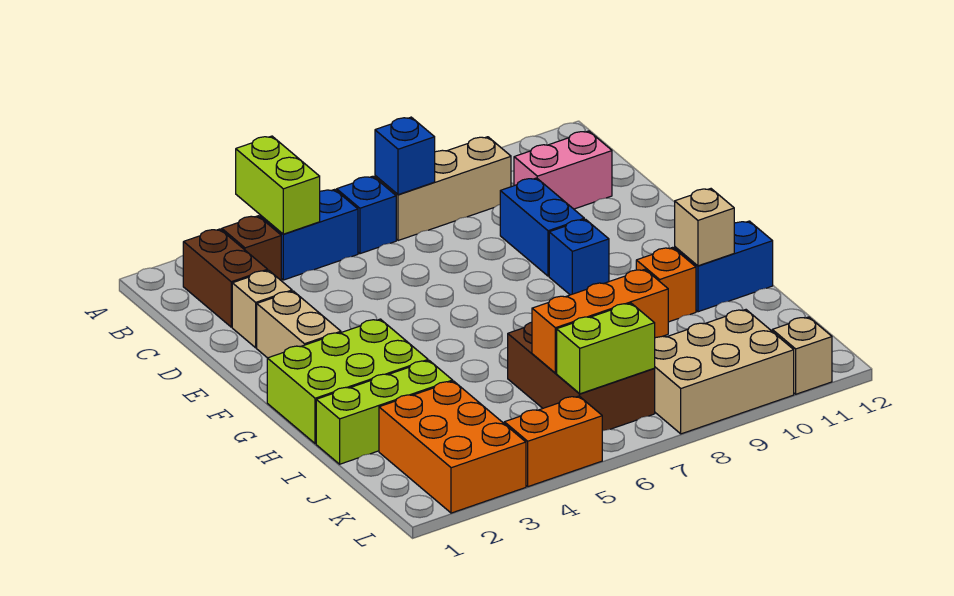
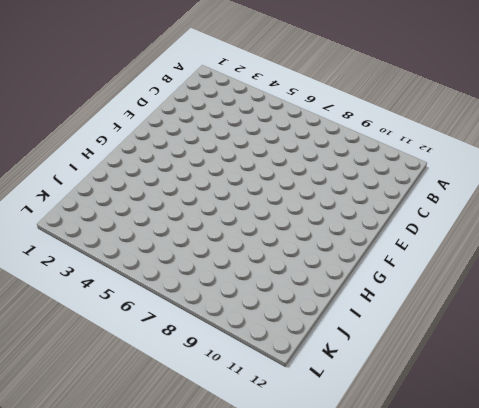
none -> brown 1x2 brick [183,229,268,327]
none -> brown 1x1 brick [222,216,281,280]
none -> blue 1x2 brick [260,189,358,280]

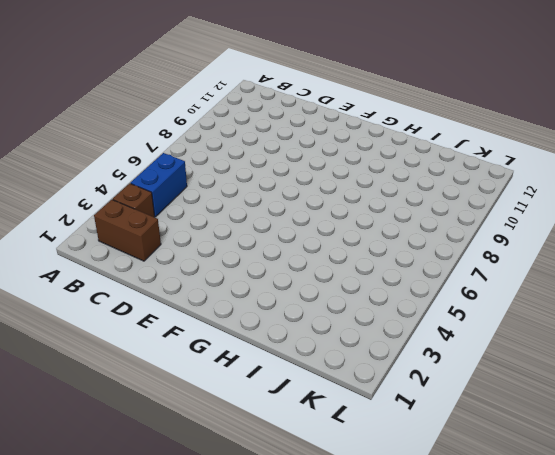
none -> blue 1x1 brick [337,176,396,254]
none -> tan 1x3 brick [375,137,511,241]
none -> pink 1x2 brick [514,131,612,209]

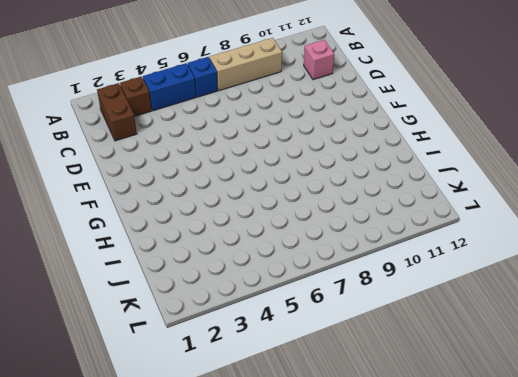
pink 1x1 brick [304,40,334,80] -> pink 1x2 brick [514,131,612,209]
none -> tan 1x1 brick [232,270,292,348]
none -> blue 1x2 brick [500,178,584,276]
none -> tan 1x2 brick [257,291,341,358]

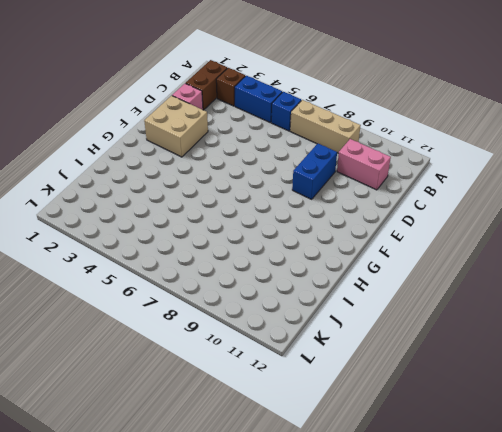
pink 1x1 brick [172,83,203,110] -> tan 1x1 brick [232,270,292,348]
tan 2x2 brick [144,96,208,157] -> tan 1x2 brick [257,291,341,358]
none -> blue 1x1 brick [549,219,609,295]
none -> lime 2x3 brick [267,319,428,444]
none -> orange 1x1 brick [636,247,696,322]

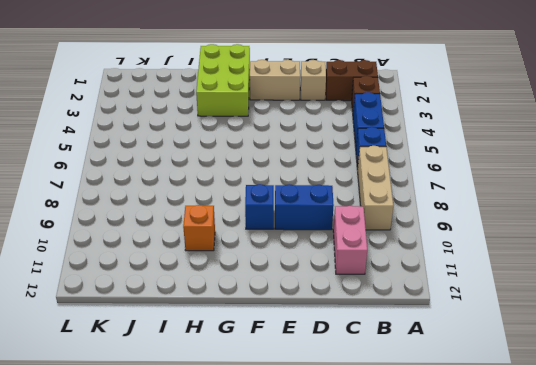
none -> blue 1x2 brick [675,221,773,312]
none -> lime 1x3 brick [316,361,453,464]
none -> brown 2x3 brick [508,322,655,431]

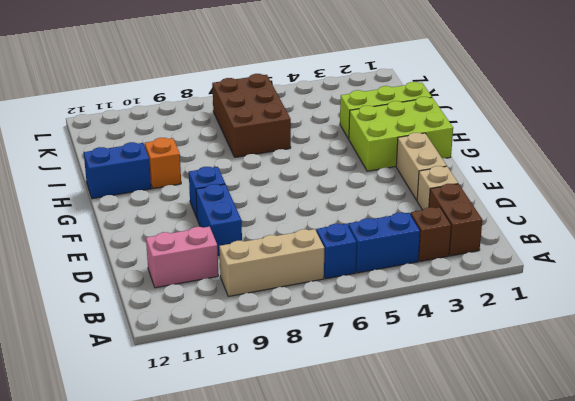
none -> orange 2x3 brick [379,381,526,513]
none -> tan 2x3 brick [654,310,794,434]
none -> orange 1x2 brick [504,396,602,487]

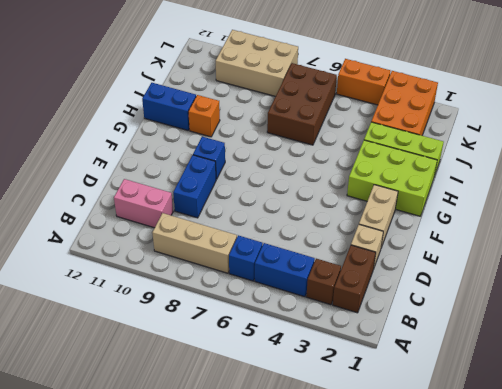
none -> tan 1x1 brick [772,317,832,394]
none -> lime 1x2 brick [236,136,320,234]
none -> blue 1x1 brick [375,117,435,195]

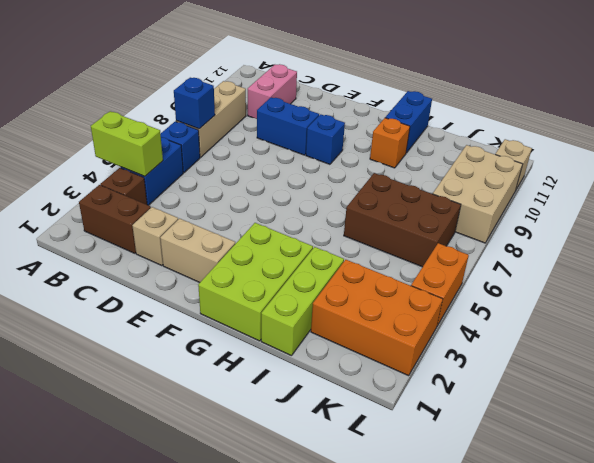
none -> tan 1x1 brick [675,189,734,266]
none -> orange 1x3 brick [532,269,668,373]
none -> lime 1x2 brick [557,303,655,394]

